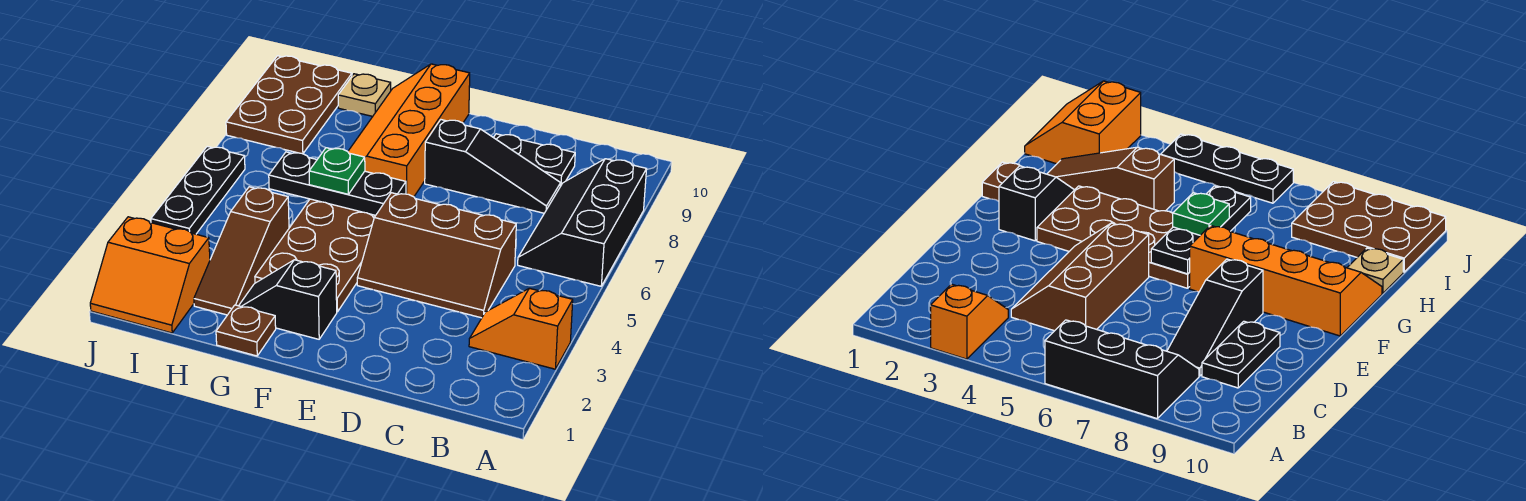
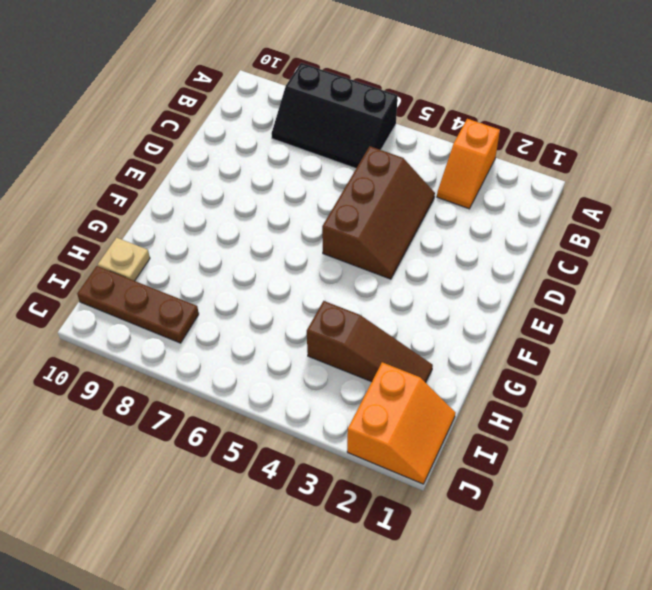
brown 1x3 plate [77,266,199,343] -> brown 2x3 plate [226,56,352,154]
none -> black 1x3 slope [425,120,561,213]
none -> black 1x2 plate [493,134,575,186]
none -> black 1x2 slope [239,260,337,339]

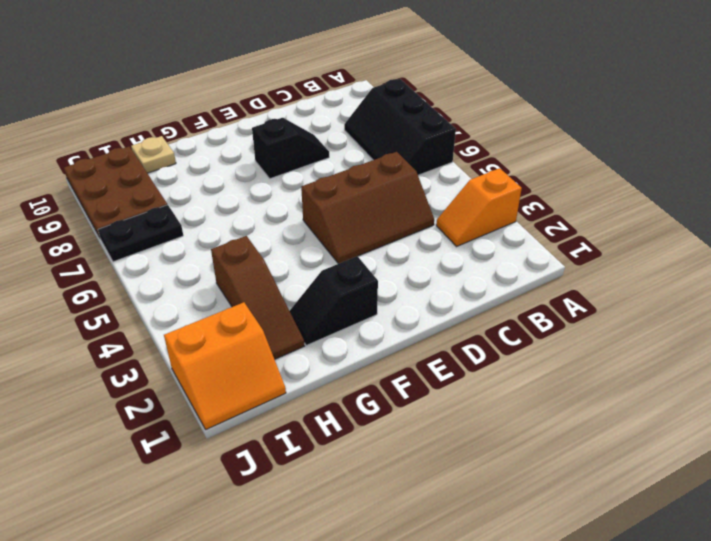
black 1x2 slope [252,118,329,179] -> black 1x3 slope [425,120,561,213]
black 1x2 plate [98,205,183,262] -> black 1x2 plate moved to [493,134,575,186]
none -> brown 2x4 plate [255,199,376,312]
none -> orange 2x4 slope [348,64,470,197]
none -> brown 1x1 plate [216,305,276,356]

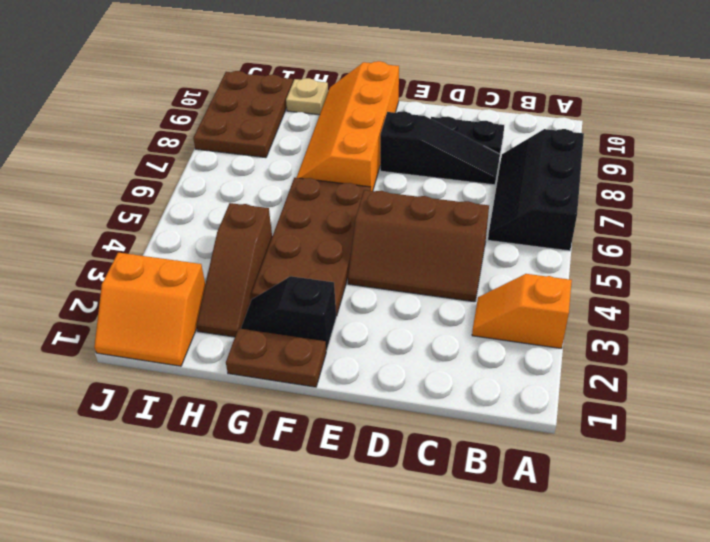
brown 1x2 plate [226,328,327,387] -> brown 1x1 plate [216,305,276,356]
none -> black 1x3 plate [151,146,245,234]
none -> black 1x3 plate [269,152,406,215]
none -> green 1x1 plate [309,148,365,194]

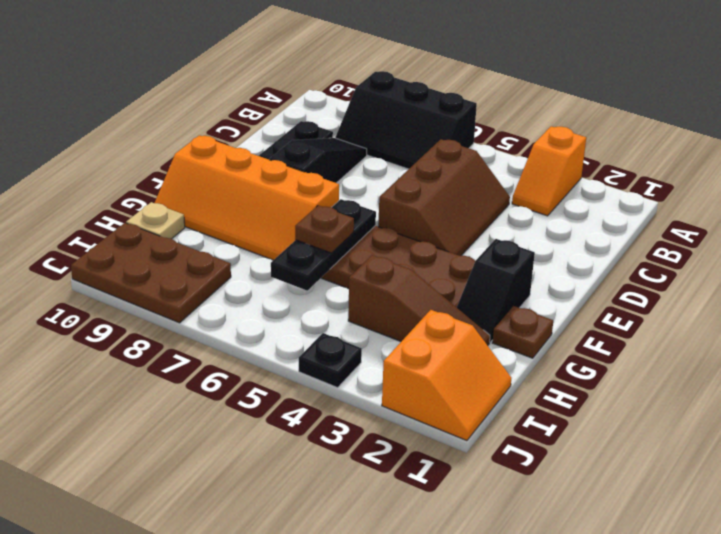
brown 1x1 plate [295,205,354,253] -> green 1x1 plate [309,148,365,194]
black 1x1 plate [299,333,362,388] -> black 1x3 plate [151,146,245,234]

